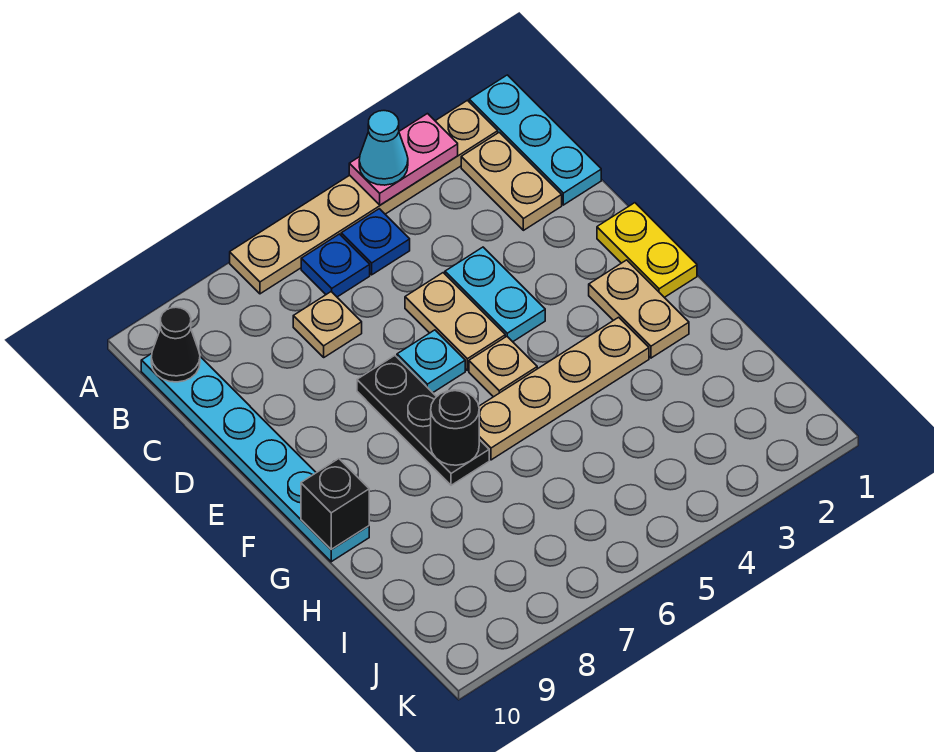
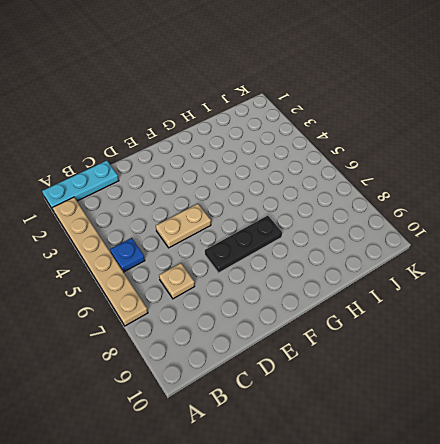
none -> tan 1x2 plate [461,132,562,230]
none -> blue 1x1 plate [301,234,370,297]
none -> cyan 1x6 plate [141,354,369,562]

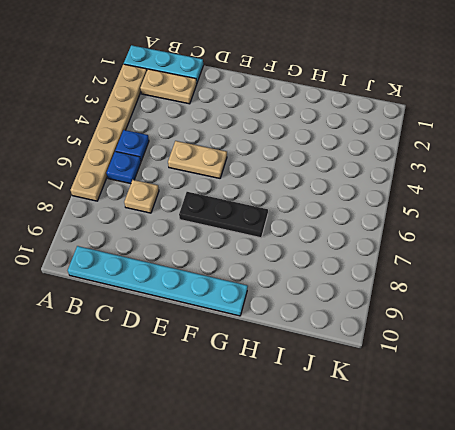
none -> cyan 1x2 plate [445,247,545,342]
none -> yellow 1x2 plate [597,203,697,297]
none -> cyan 1x1 plate [397,330,465,393]

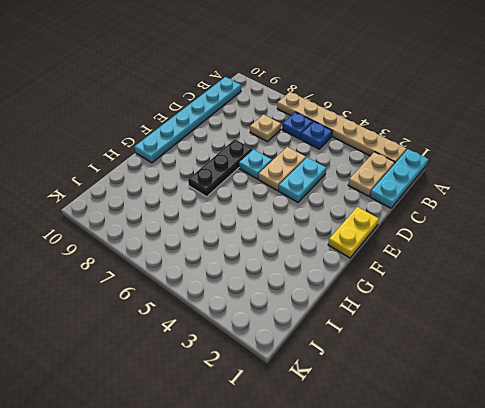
none -> tan 1x2 plate [589,260,689,358]
none -> tan 1x1 plate [469,336,537,397]
none -> tan 1x4 plate [479,317,649,460]

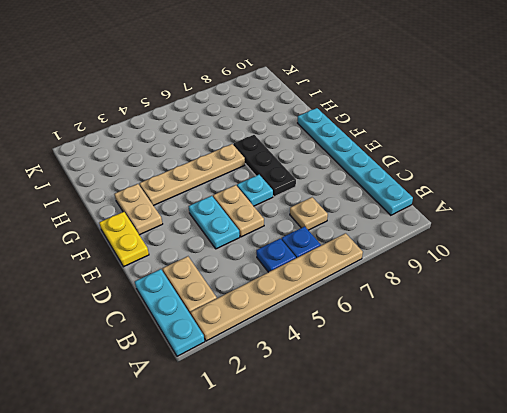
none -> tan 1x1 plate [469,336,537,397]
none -> pink 1x2 plate [349,114,458,205]
none -> black 1x1 cone [151,307,200,382]

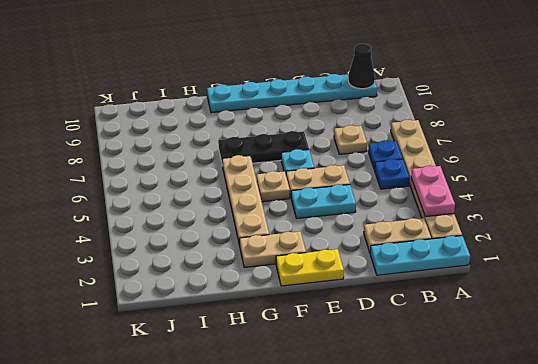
none -> black 1x1 round brick [431,390,479,465]
none -> black 1x1 brick [301,459,369,549]
none -> cyan 1x1 cone [359,111,408,185]

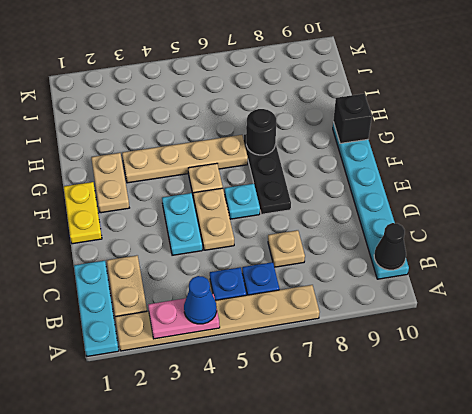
blue 1x1 cone [184,276,217,324] -> cyan 1x1 cone [359,111,408,185]

